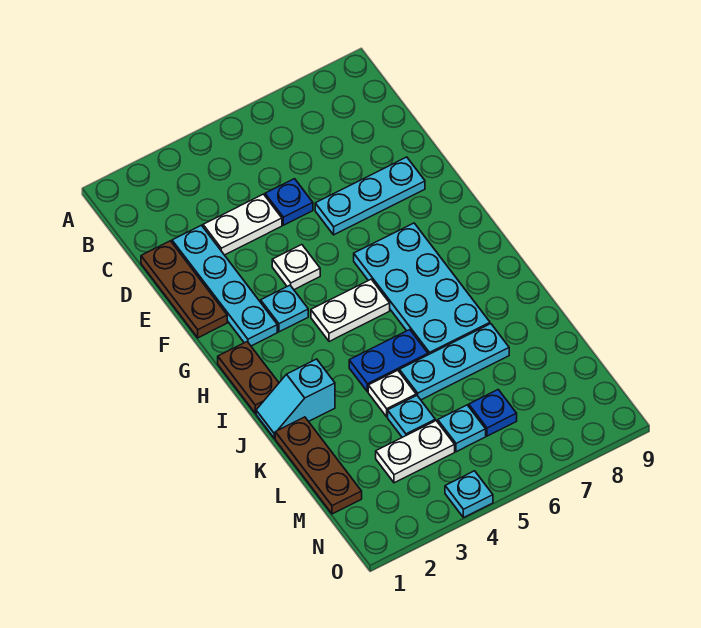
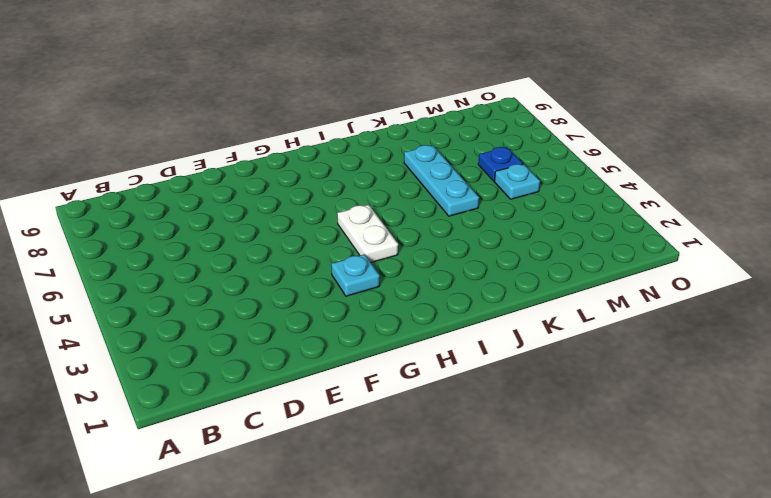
none -> brown 1x3 plate [141,241,227,338]
none -> cyan 1x4 plate [172,225,277,346]
none -> white 1x2 plate [203,194,282,255]

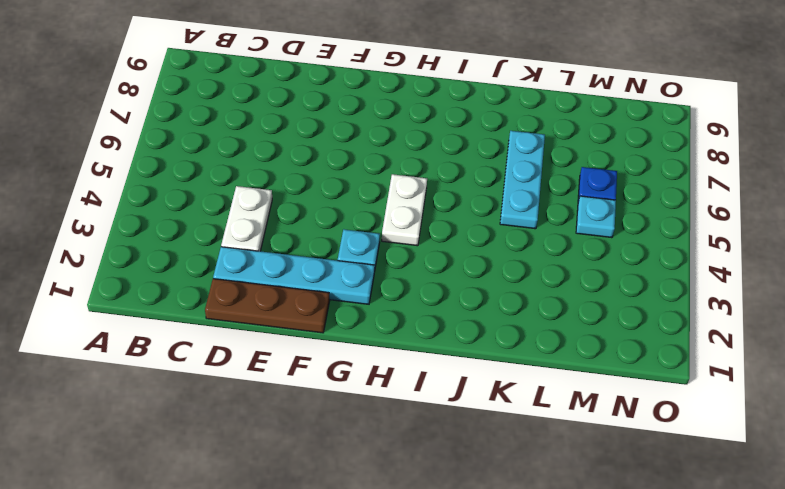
none -> blue 1x1 plate [265,179,313,225]
none -> cyan 1x3 plate [315,157,425,235]
none -> white 1x1 plate [272,245,320,290]

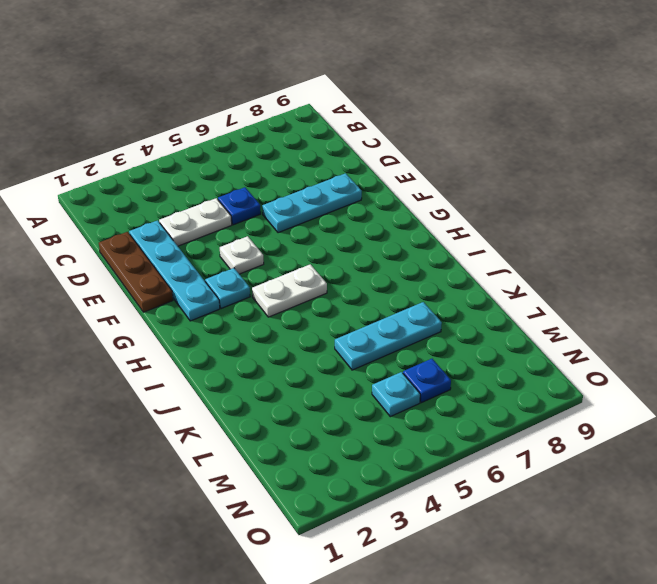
none -> cyan 2x4 plate [354,223,490,355]
none -> brown 1x2 plate [218,342,279,413]
none -> cyan 1x2 slope [256,359,335,438]

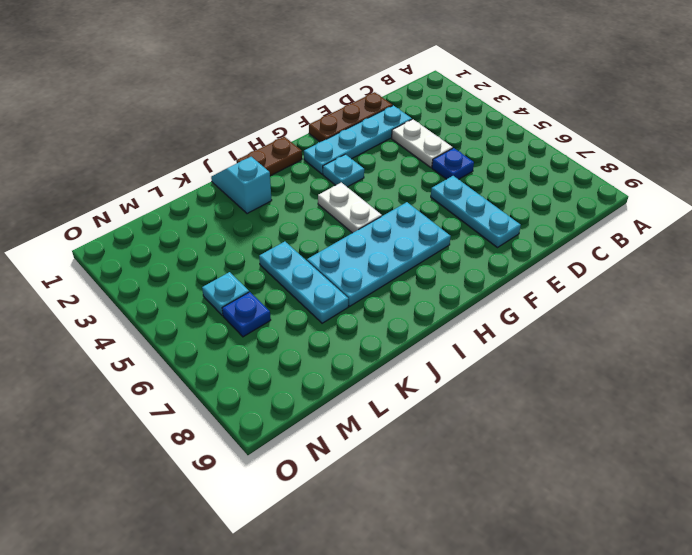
none -> white 1x1 plate [272,245,320,290]
none -> blue 1x2 plate [349,330,428,392]
none -> brown 1x3 plate [275,417,362,514]

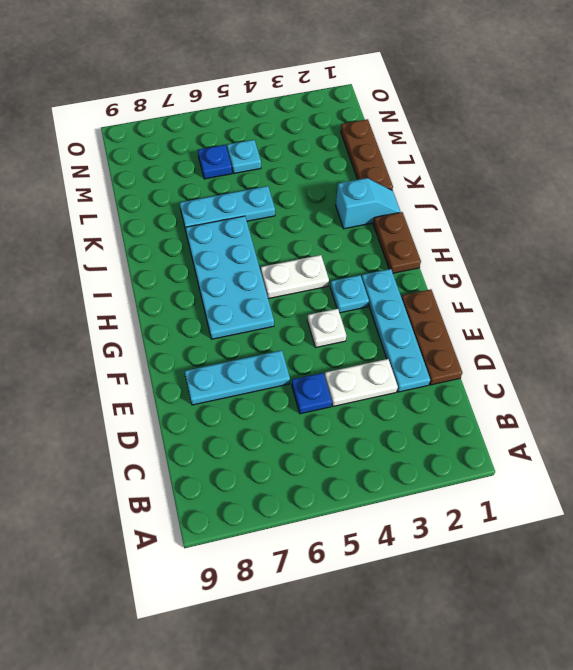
none -> blue 1x2 plate [349,330,428,392]
none -> white 1x1 plate [368,370,416,417]
none -> cyan 1x1 plate [388,395,435,437]

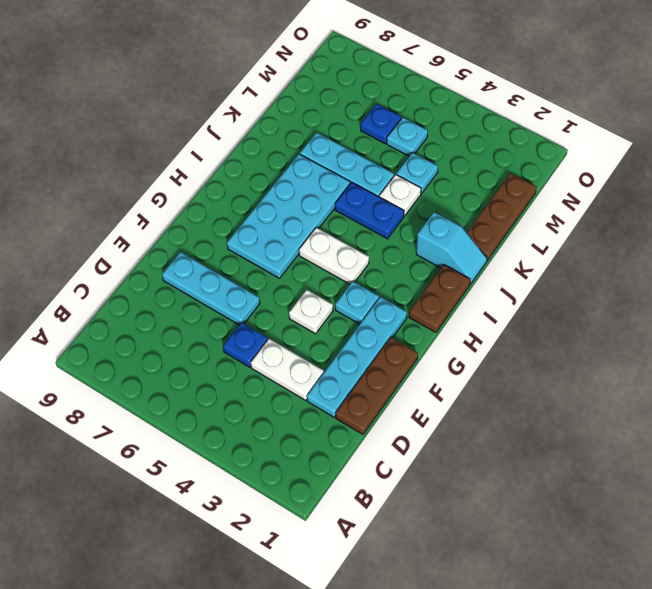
none -> white 1x2 plate [376,421,455,483]
none -> cyan 1x1 plate [445,471,493,518]

